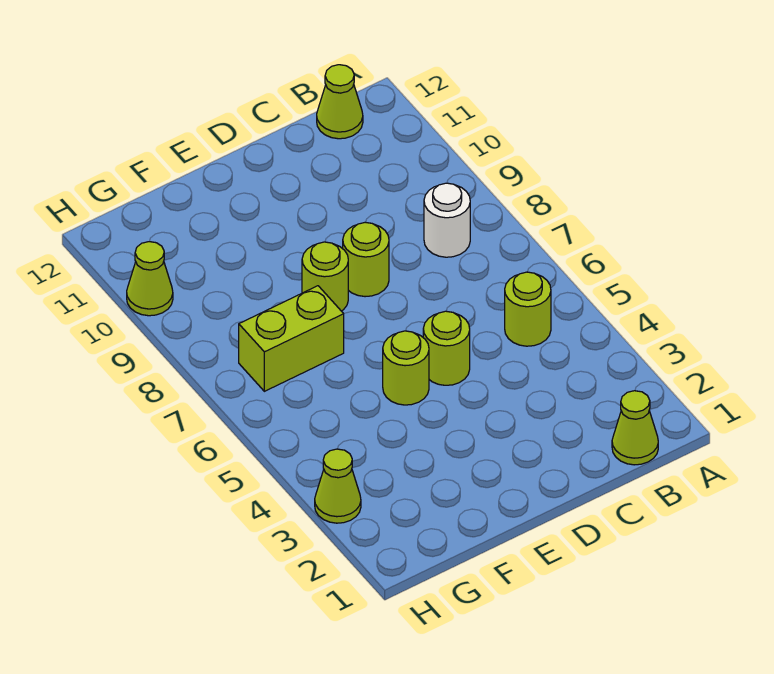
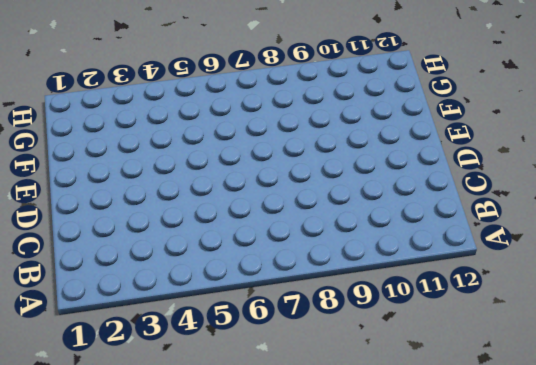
none -> lime 1x1 cone [612,391,658,465]
none -> lime 1x1 round brick [505,272,551,346]

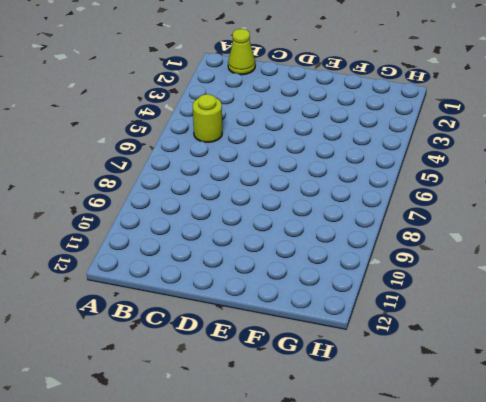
none -> white 1x1 round brick [424,183,470,257]
none -> lime 1x1 cone [317,65,363,139]

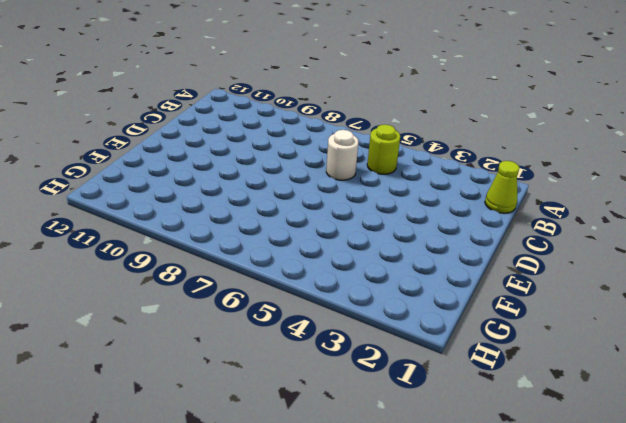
white 1x1 round brick [326,130,358,180] -> white 1x1 round brick moved to [424,183,470,257]
none -> lime 1x1 cone [317,65,363,139]
none -> lime 1x1 round brick [423,311,470,385]

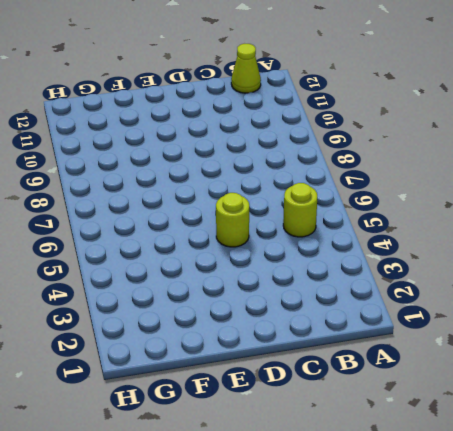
none -> lime 1x1 cone [612,391,658,465]
none -> white 1x1 round brick [424,183,470,257]

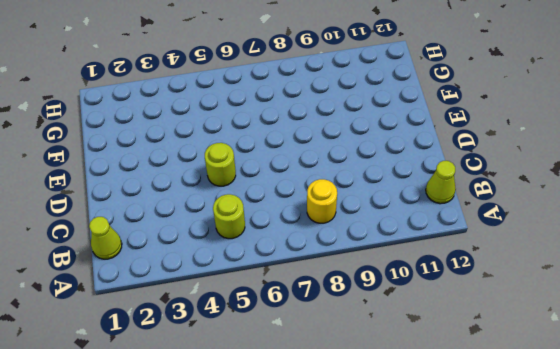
yellow 1x1 round brick [307,179,337,223] -> white 1x1 round brick [424,183,470,257]
none -> lime 1x1 round brick [343,222,389,297]
none -> lime 1x1 round brick [383,331,429,405]

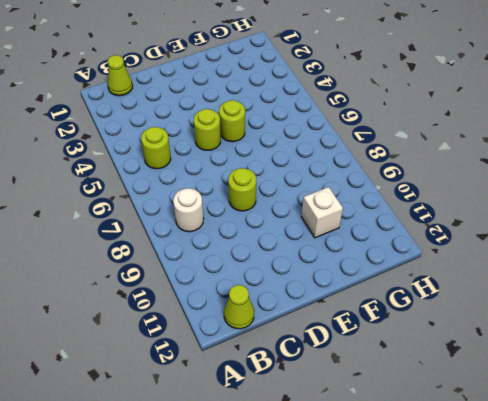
white 1x1 brick [302,187,343,238] -> none
none -> lime 1x1 round brick [302,242,348,311]
none -> lime 1x2 brick [239,286,344,391]

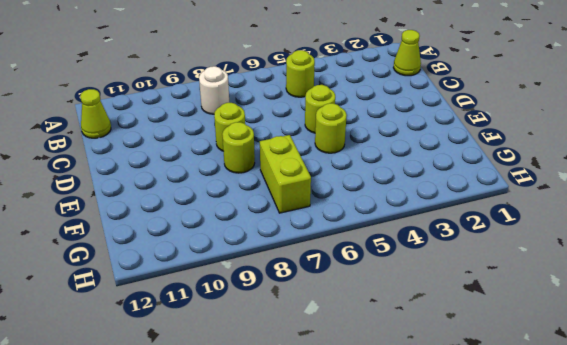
none -> lime 1x1 cone [315,449,361,523]
none -> lime 1x1 cone [127,242,173,316]

